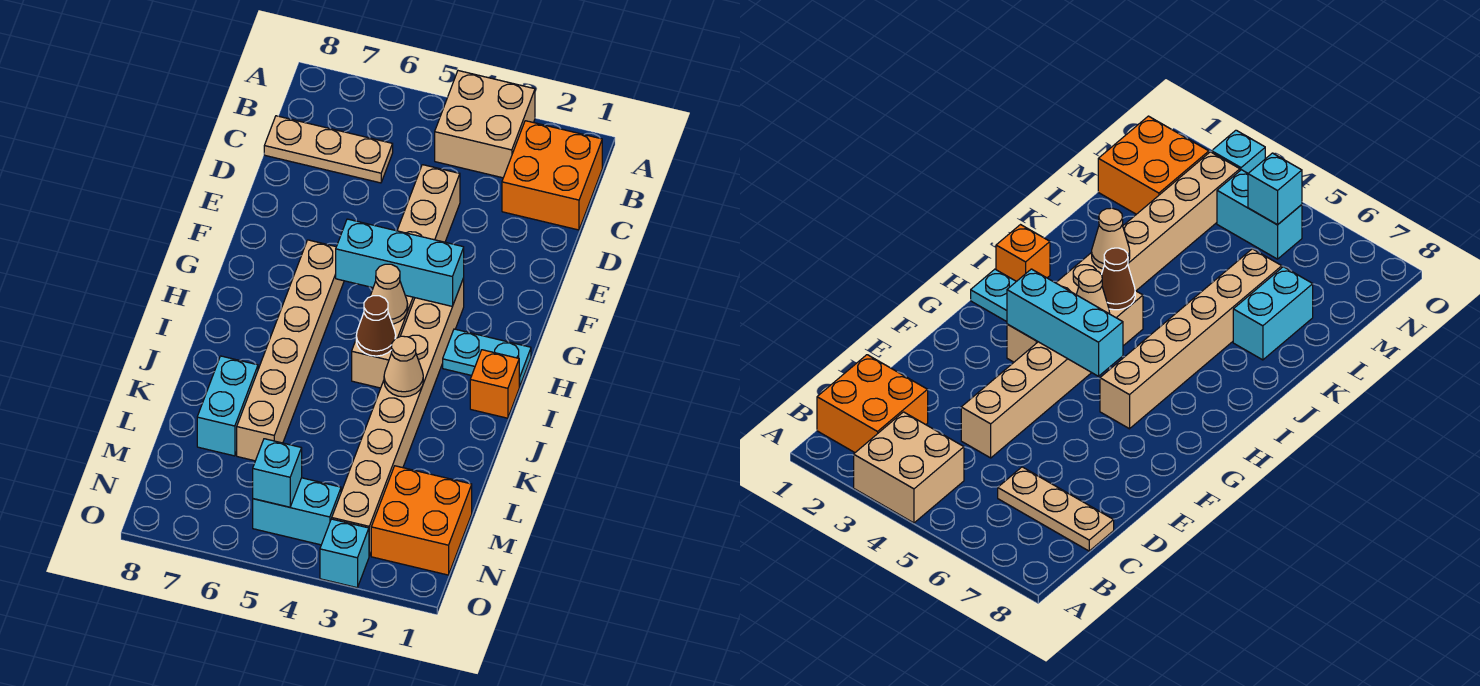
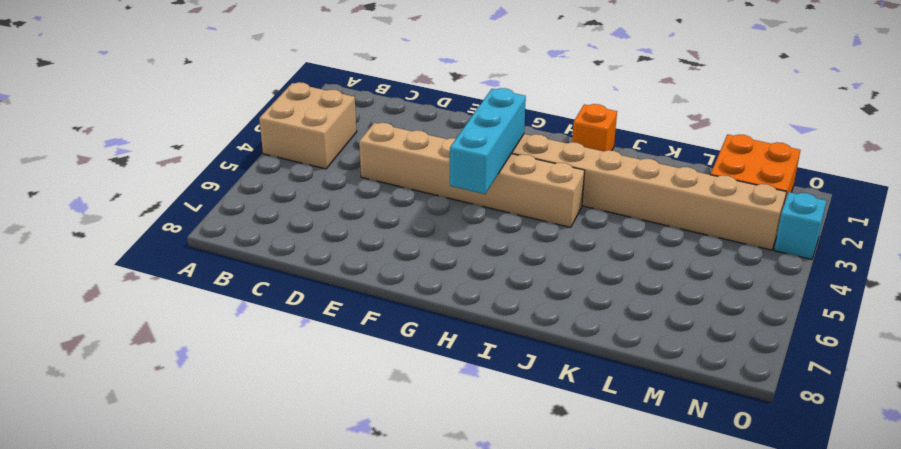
none -> orange 2x2 brick [502,121,602,230]
none -> tan 1x3 plate [264,116,393,183]
none -> tan 1x6 brick [237,240,344,461]

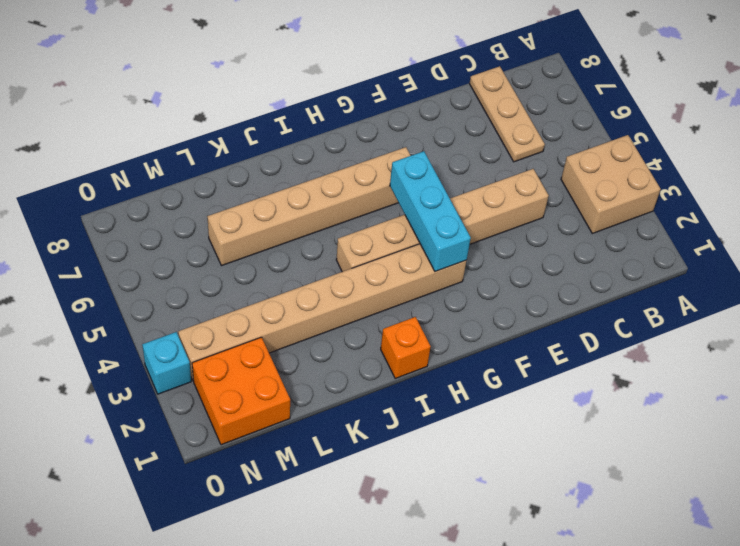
none -> orange 2x2 brick [502,121,602,230]
none -> cyan 1x2 plate [443,329,531,387]
none -> cyan 1x2 brick [197,356,258,456]

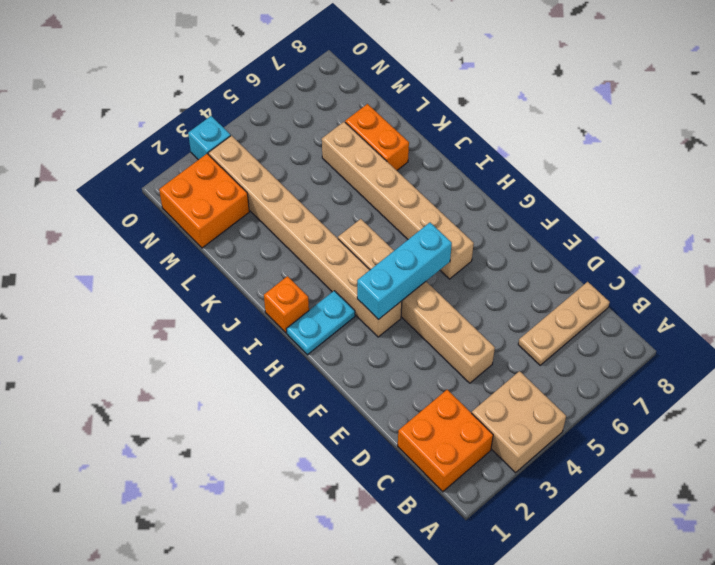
orange 1x2 brick [345,104,409,170] -> cyan 1x2 brick [197,356,258,456]
none -> cyan 1x2 brick [253,478,341,545]
none -> tan 1x1 cone [370,264,408,324]
none -> brown 1x1 cone [356,296,396,356]

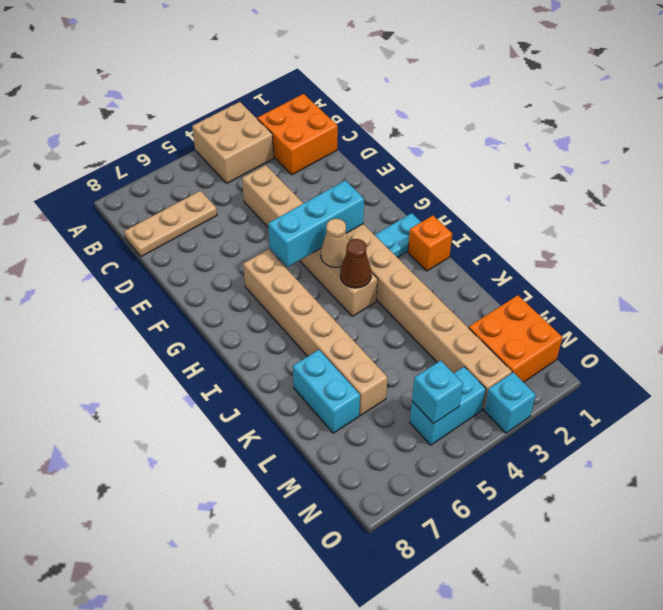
none -> tan 1x1 cone [384,336,423,397]

